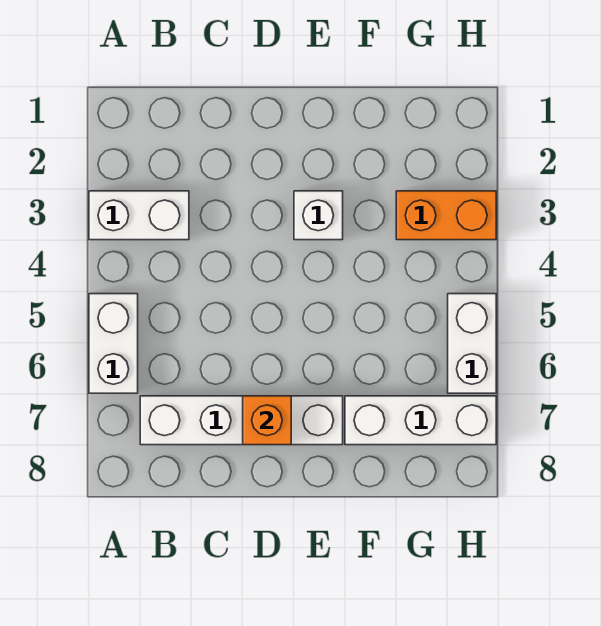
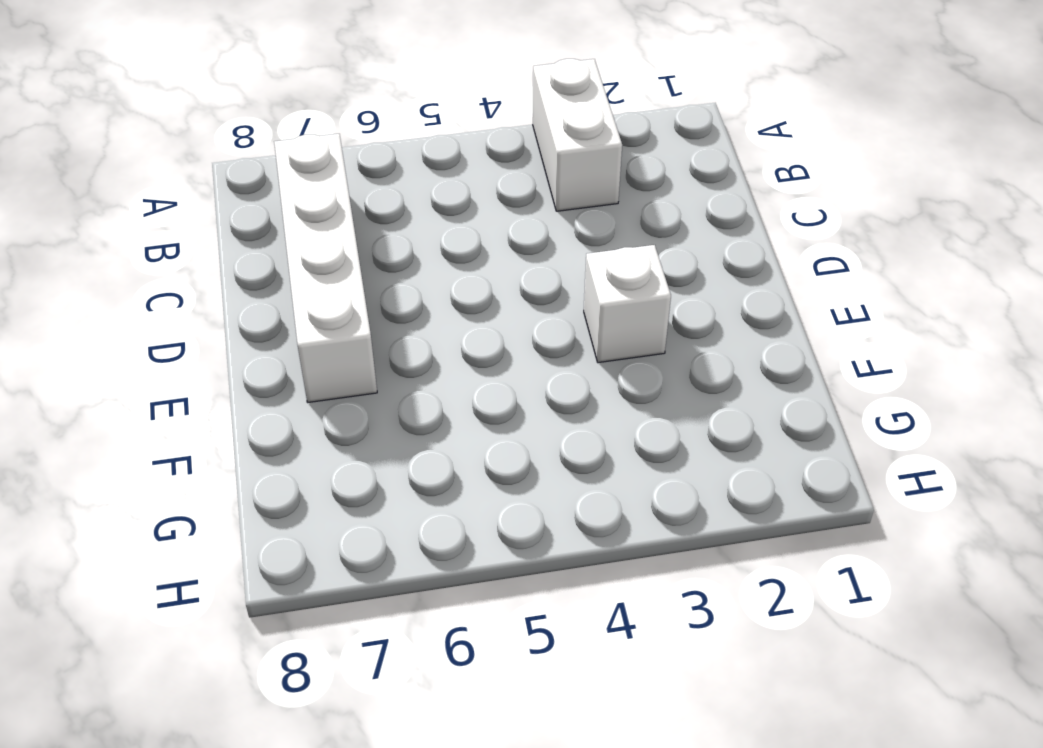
none -> white 1x2 brick [89,294,138,393]
none -> white 1x3 brick [345,396,496,445]

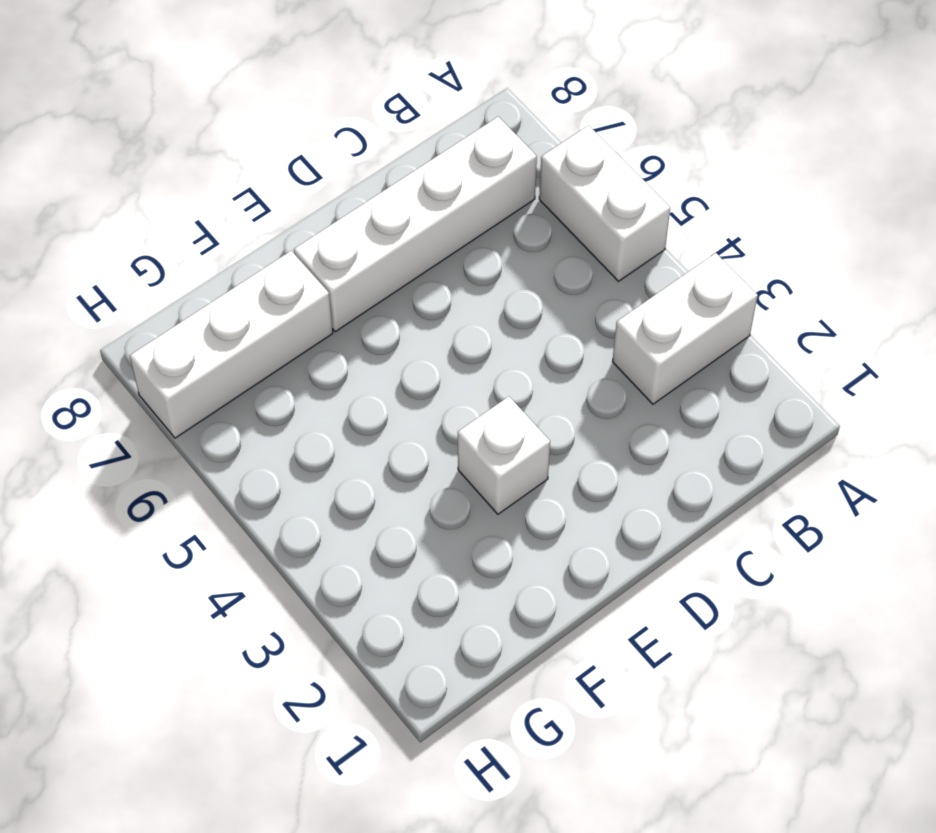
none -> orange 1x2 brick [396,191,496,240]
none -> white 1x2 brick [448,294,496,393]

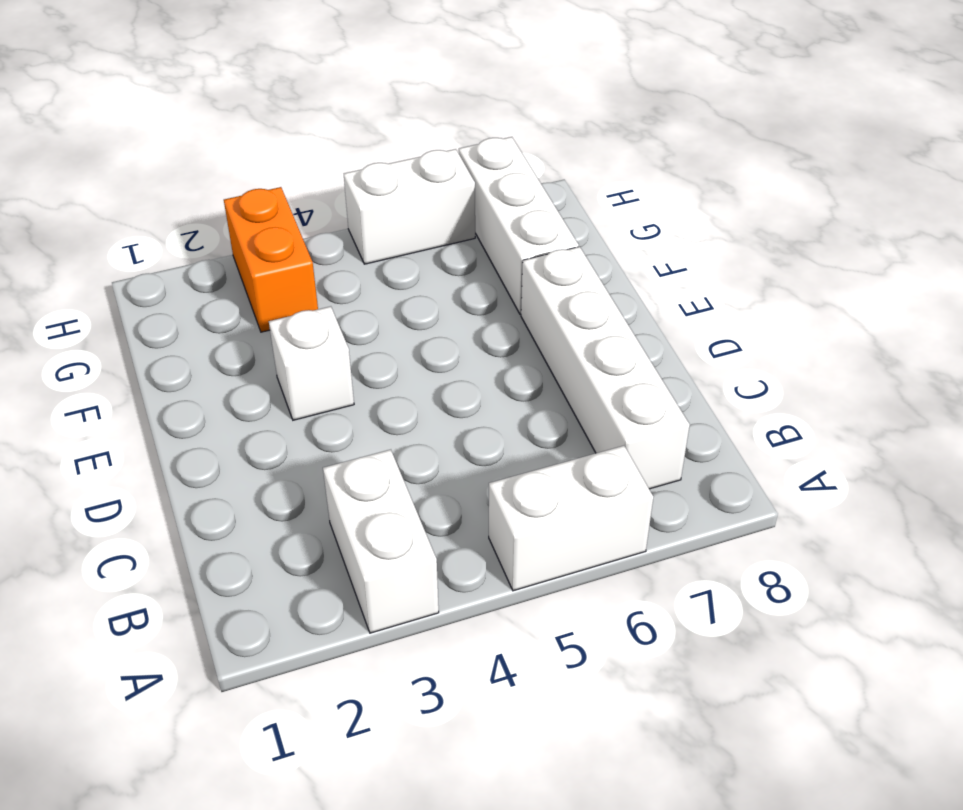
none -> orange 1x1 brick [243,396,291,445]

